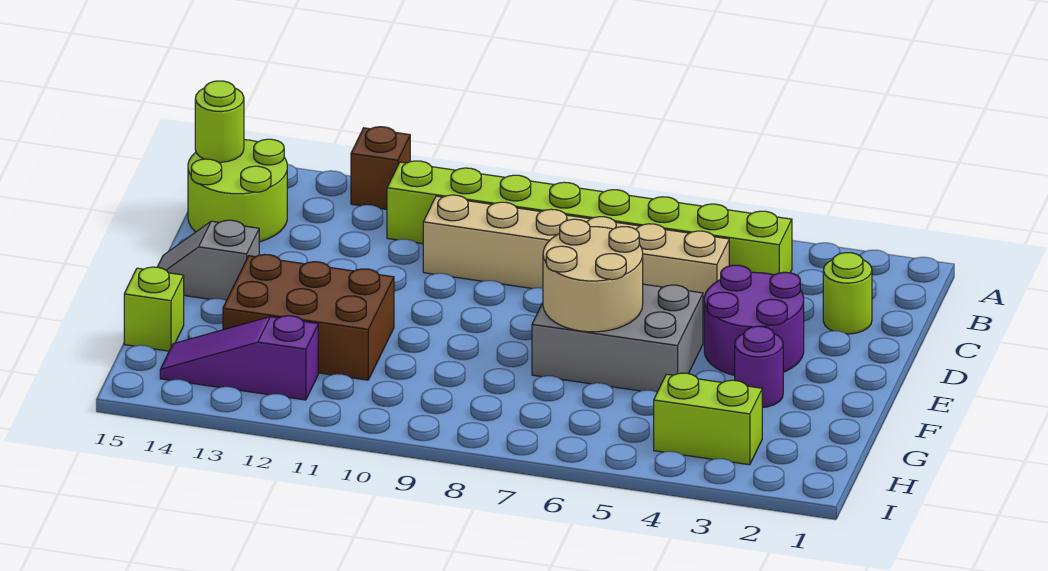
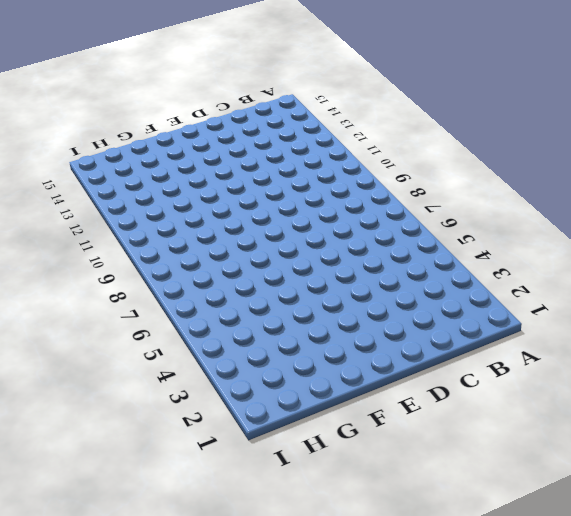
none -> brown 1x1 brick [351,127,410,209]
none -> lime 1x8 brick [387,161,792,275]
none -> lime 2x2 round brick [188,139,287,242]

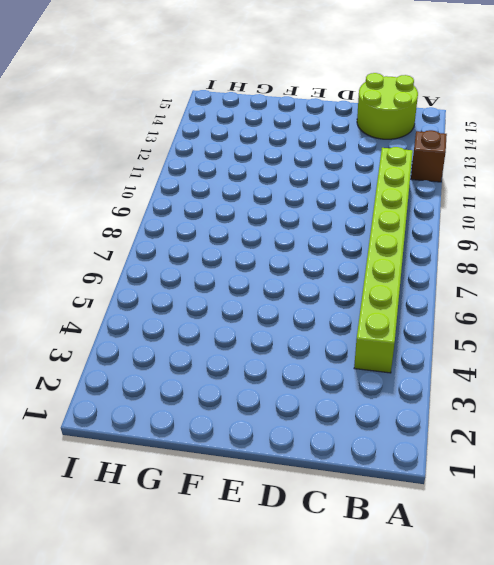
none -> lime 1x1 round brick [823,253,872,334]
none -> tan 1x6 brick [423,195,729,313]
none -> purple 2x2 round brick [704,265,804,375]

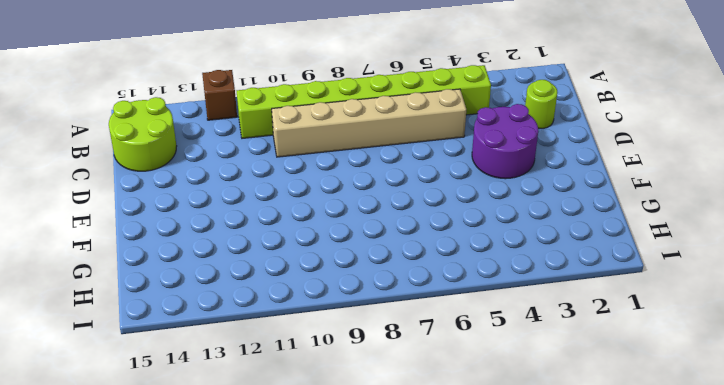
none -> grey 2x3 brick [532,284,703,392]
none -> grey 1x2 slope [158,220,259,301]
none -> purple 1x1 round brick [735,326,783,408]

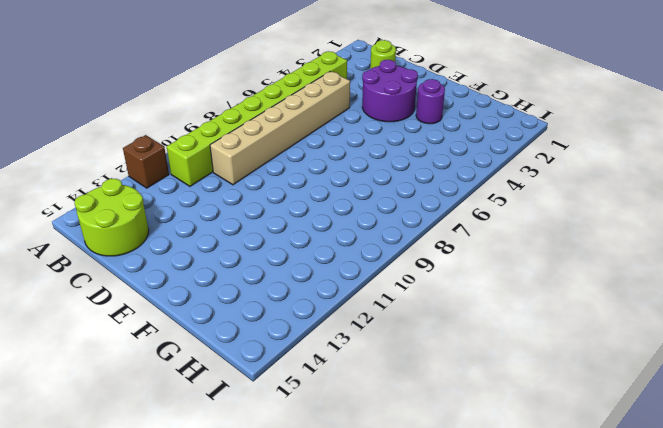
none -> grey 2x3 brick [532,284,703,392]
none -> grey 1x2 slope [158,220,259,301]
none -> brown 2x3 brick [223,254,394,380]

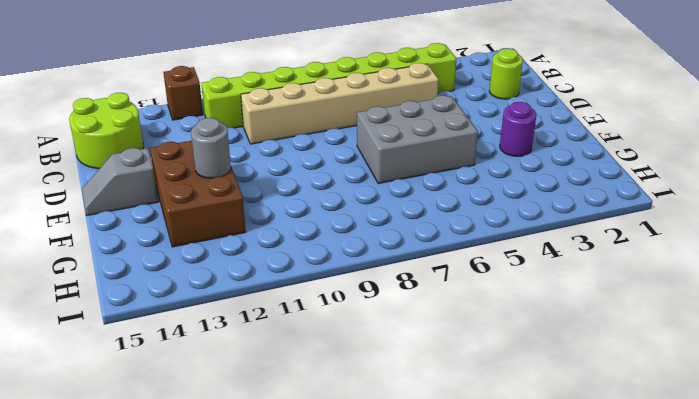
brown 2x3 brick [150,141,246,247] -> brown 2x3 brick turned to [223,254,394,380]
grey 1x1 round brick [191,118,231,178] -> none
none -> purple 2x2 round brick [704,265,804,375]
none -> lime 1x1 brick [124,267,184,351]
none -> lime 1x2 brick [654,373,762,465]

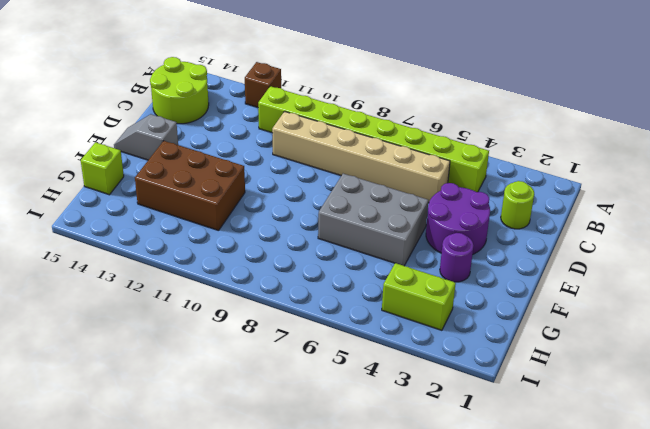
none -> purple 1x3 slope [160,316,318,400]
none -> lime 1x1 round brick [195,81,244,162]
none -> tan 2x2 round brick [543,219,643,332]

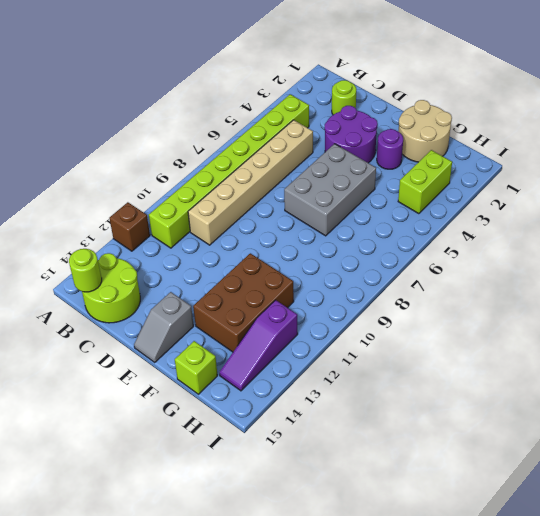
tan 2x2 round brick [398,100,452,162] -> tan 2x2 round brick moved to [543,219,643,332]

